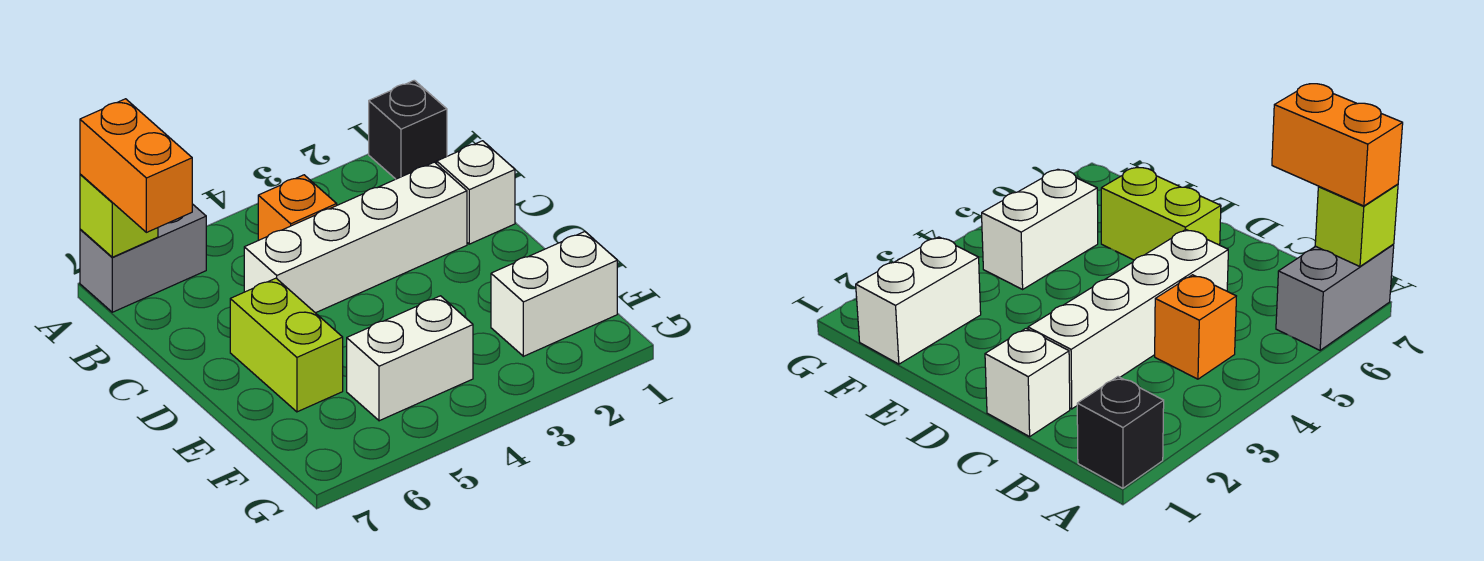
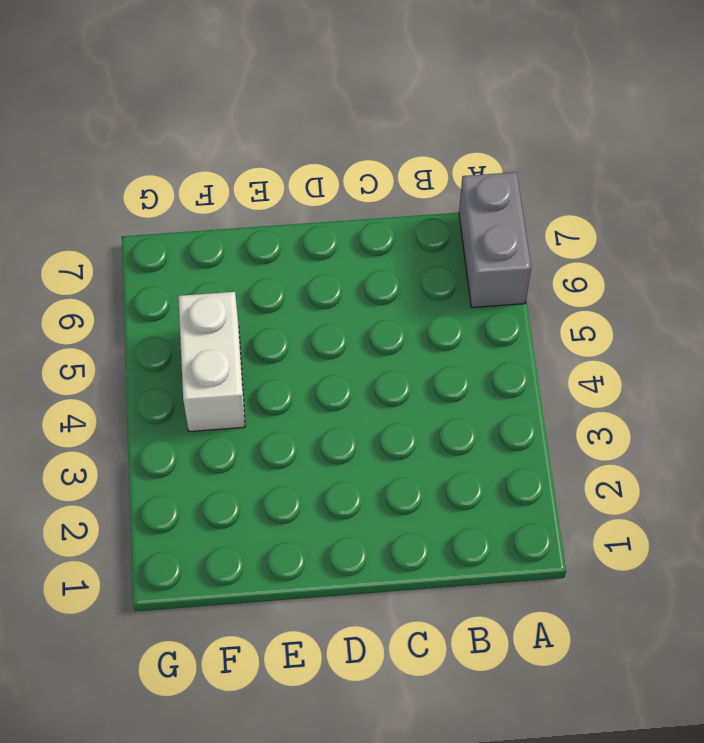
none -> black 1x1 brick [369,80,447,179]
none -> orange 1x1 brick [258,175,337,240]

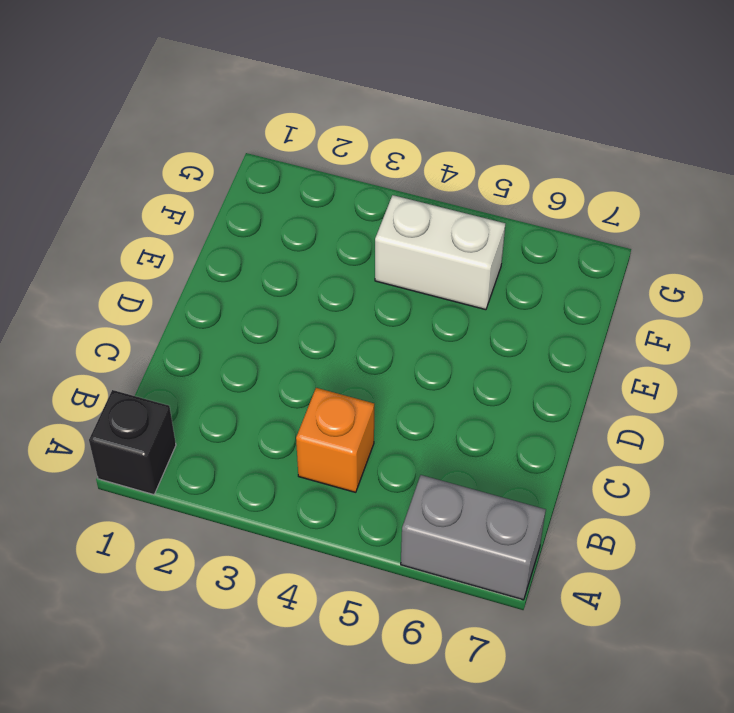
none -> white 1x1 brick [437,141,515,244]
none -> white 1x4 brick [244,162,467,313]

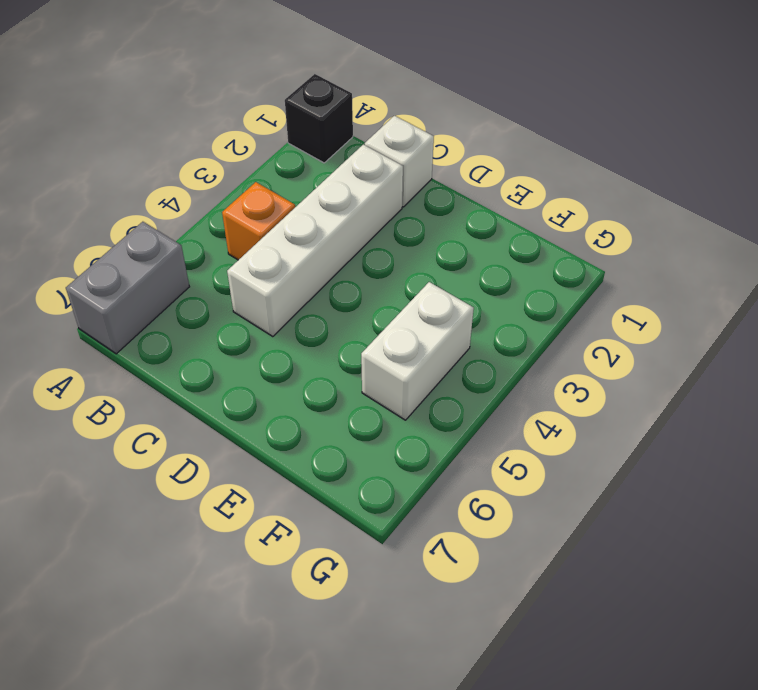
none -> lime 1x2 brick [230,278,343,412]
none -> white 1x2 brick [491,232,617,356]

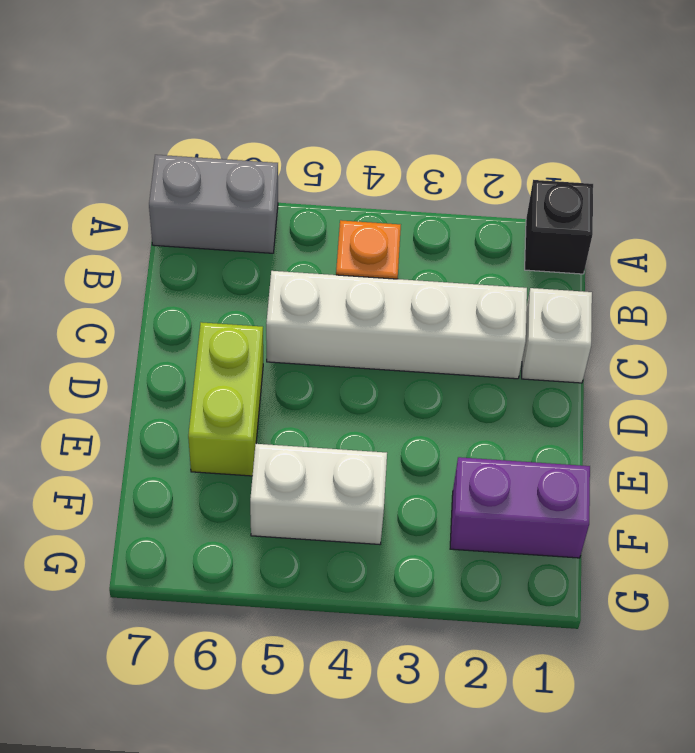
purple 1x2 brick [450,457,590,558] -> white 1x2 brick [491,232,617,356]
none -> lime 1x1 brick [80,174,158,257]
none -> orange 1x2 brick [80,99,192,232]

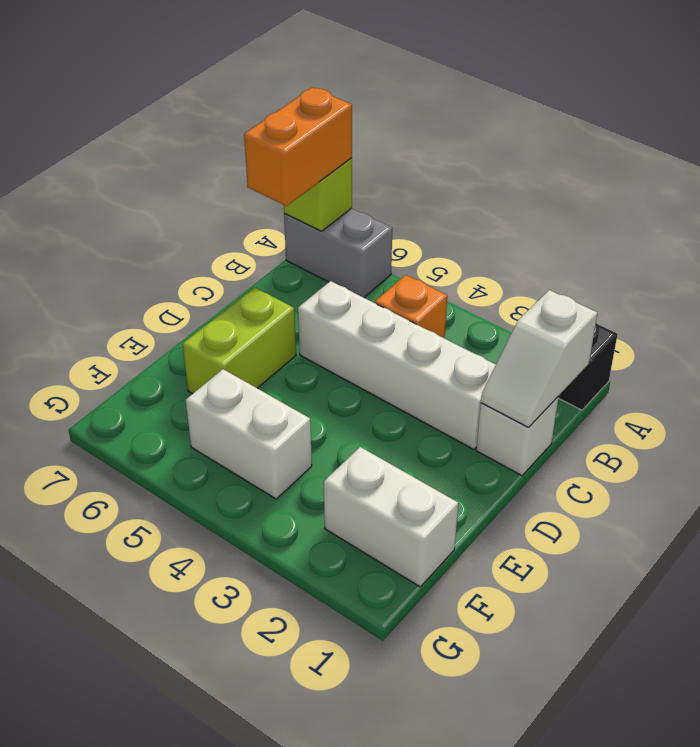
white 1x2 slope [481,290,597,427] -> none

